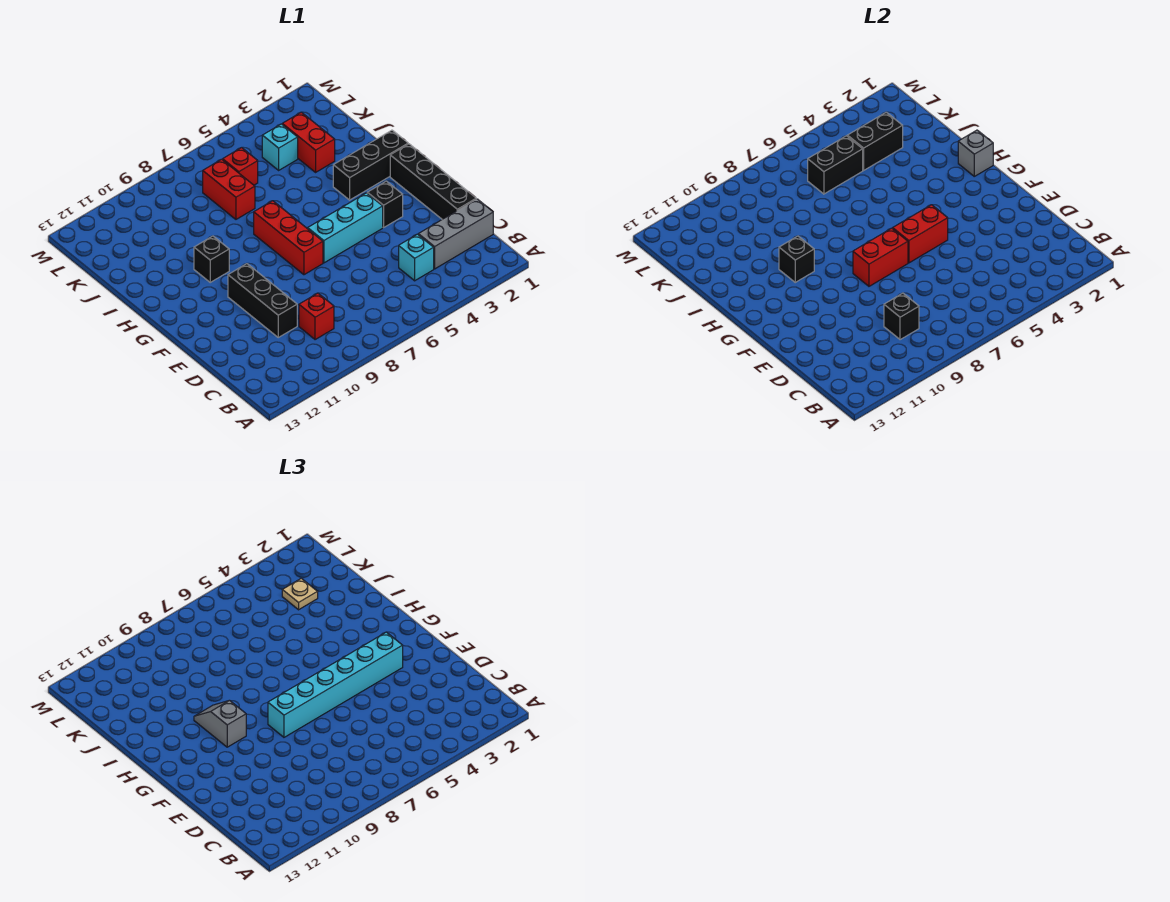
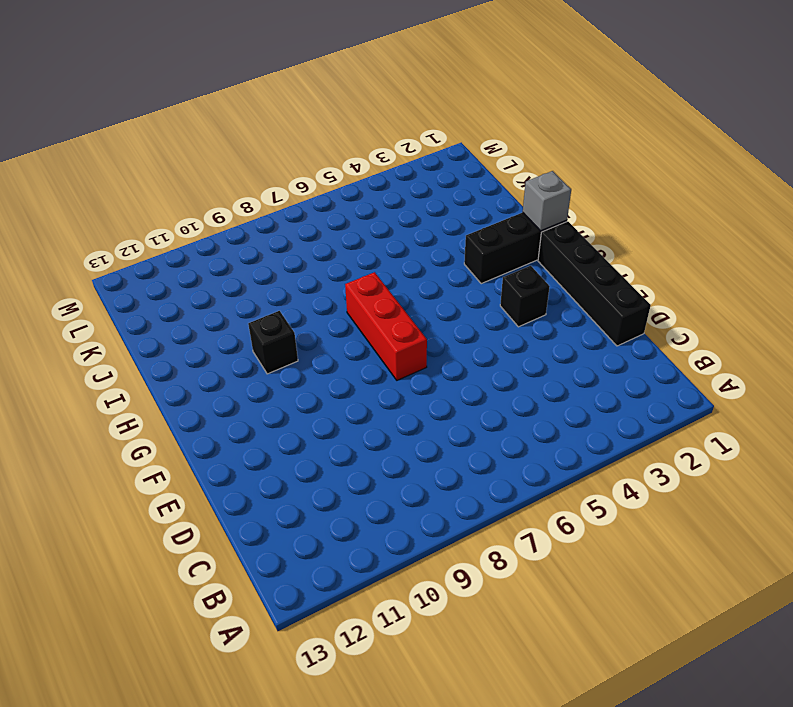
none -> grey 1x3 brick [418,199,493,269]
none -> cyan 1x1 brick [399,234,434,281]
none -> red 1x1 brick [299,293,334,340]

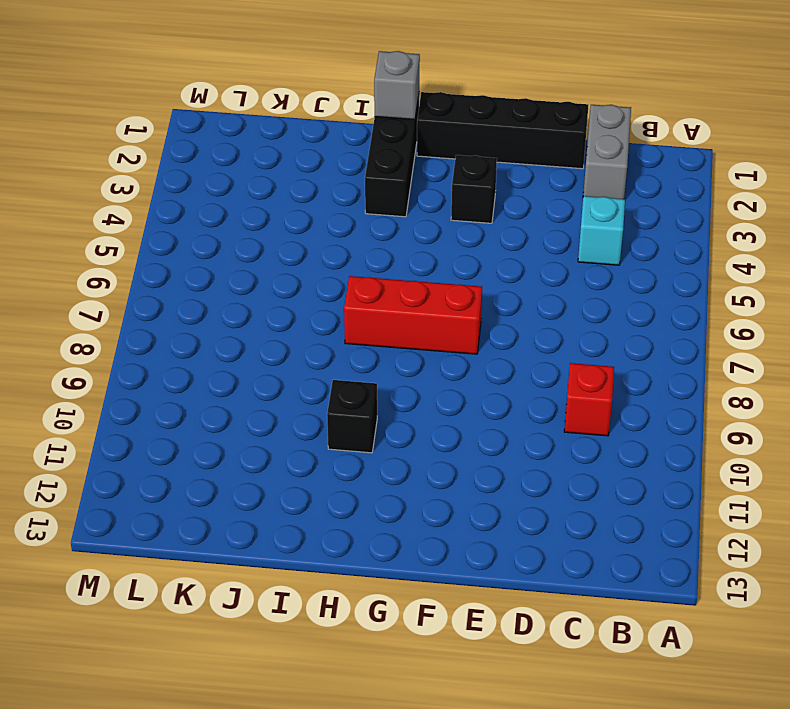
grey 1x2 brick [583,105,631,199] -> grey 1x3 brick [418,199,493,269]
none -> black 1x3 brick [228,264,297,337]
none -> cyan 1x3 brick [308,193,383,263]
none -> red 1x2 brick [282,112,335,172]

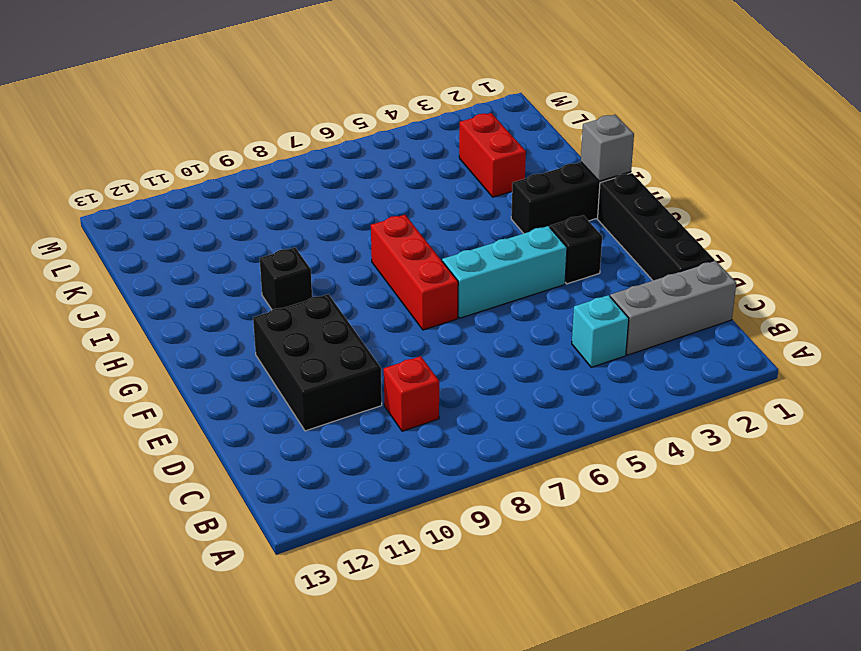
black 2x3 brick [253,294,382,431] -> black 1x3 brick [228,264,297,337]
none -> red 1x2 brick [203,159,255,219]
none -> cyan 1x1 brick [262,124,298,170]
none -> red 1x1 brick [223,148,258,185]

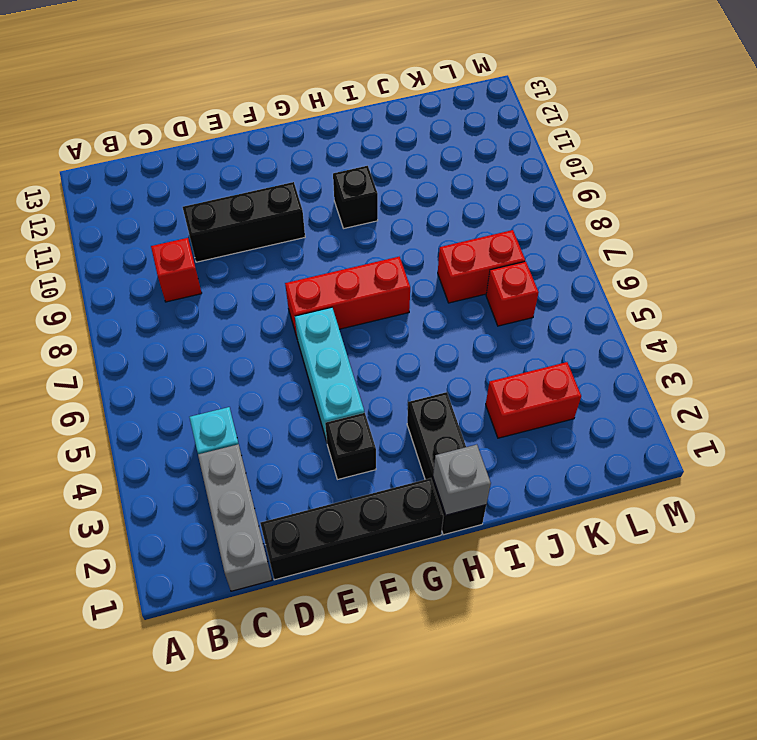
none -> cyan 1x1 brick [262,124,298,170]
none -> black 1x1 brick [884,293,919,340]
none -> red 1x2 brick [893,205,948,263]

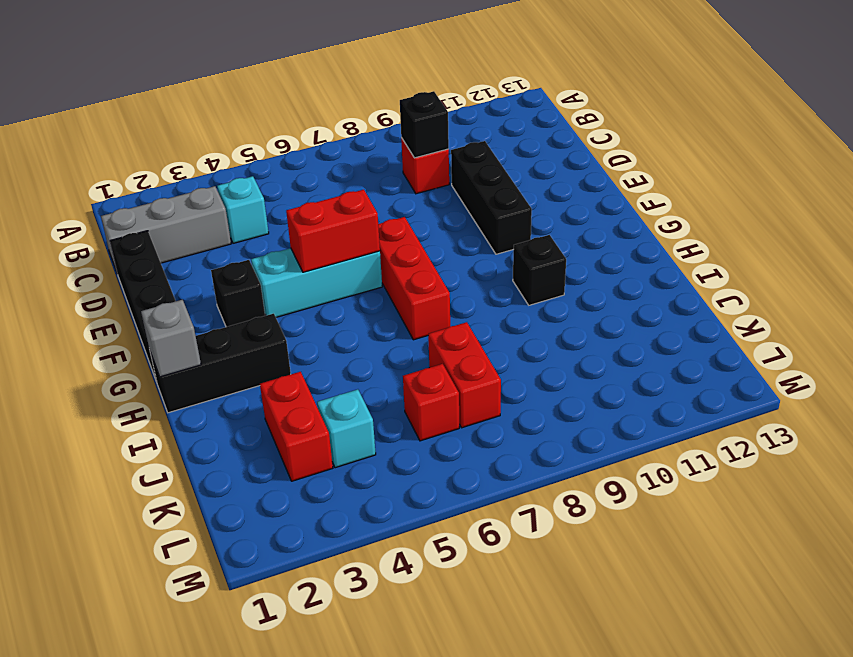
none -> red 1x2 brick [853,228,908,286]
none -> black 1x1 brick [779,236,814,282]
none -> black 1x2 brick [847,112,903,170]

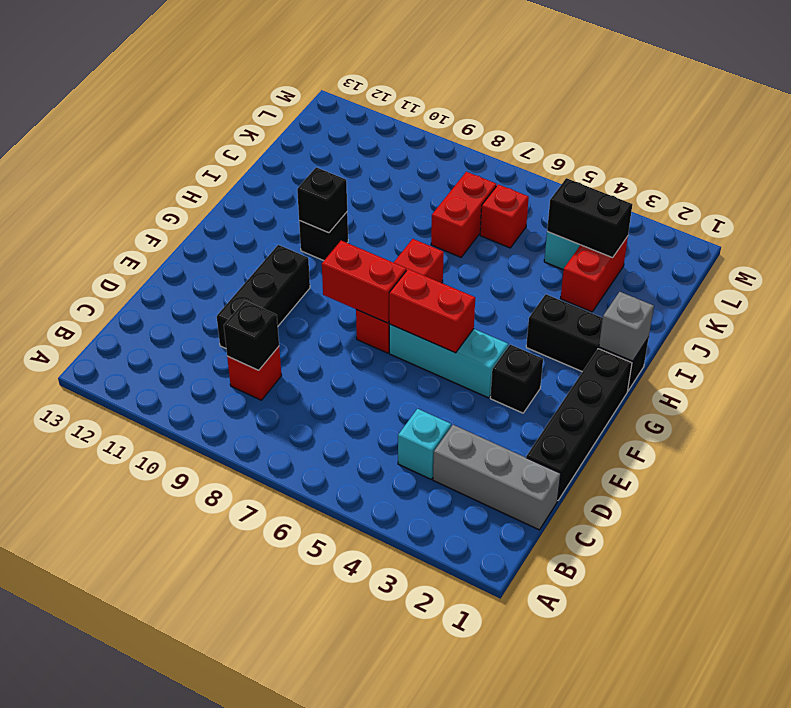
none -> black 1x2 brick [808,136,863,194]
none -> cyan 1x6 brick [268,632,403,737]
none -> grey 1x2 slope [194,700,246,747]

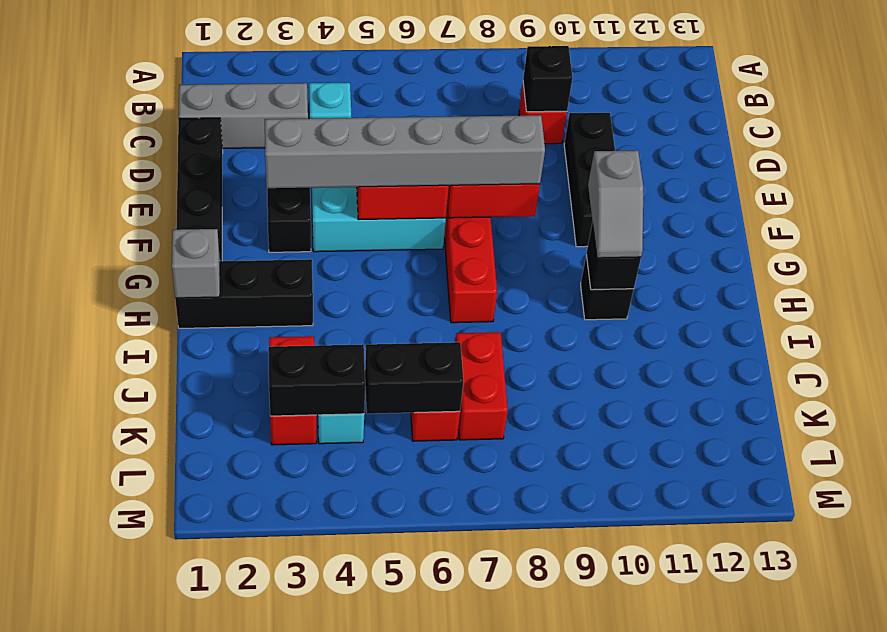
grey 1x6 brick [265,115,545,188] -> cyan 1x6 brick [268,632,403,737]
none -> tan 1x1 plate [282,578,318,610]

